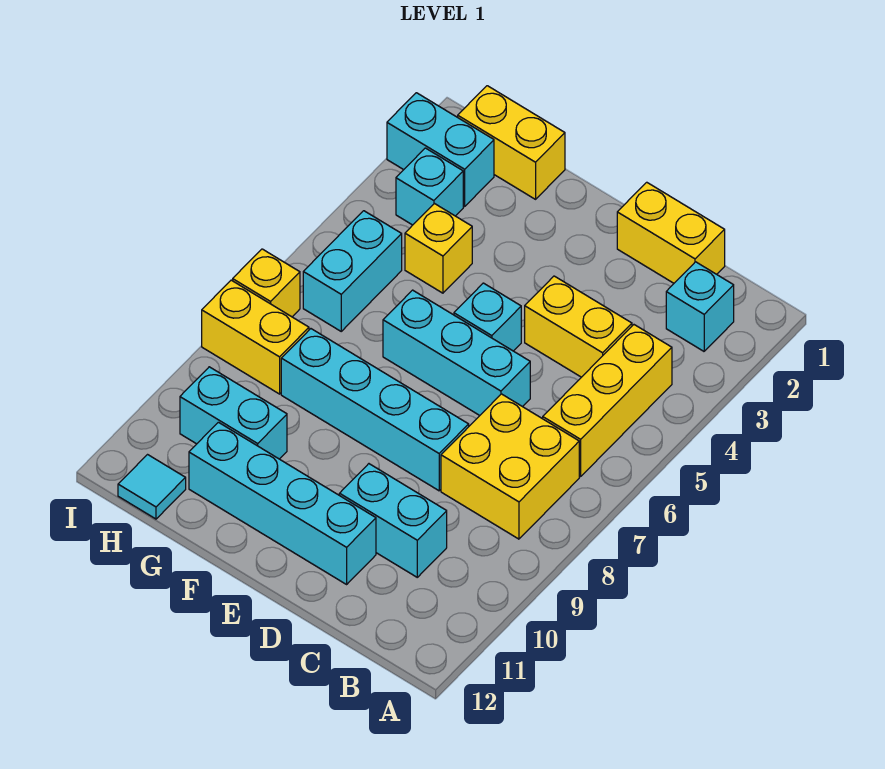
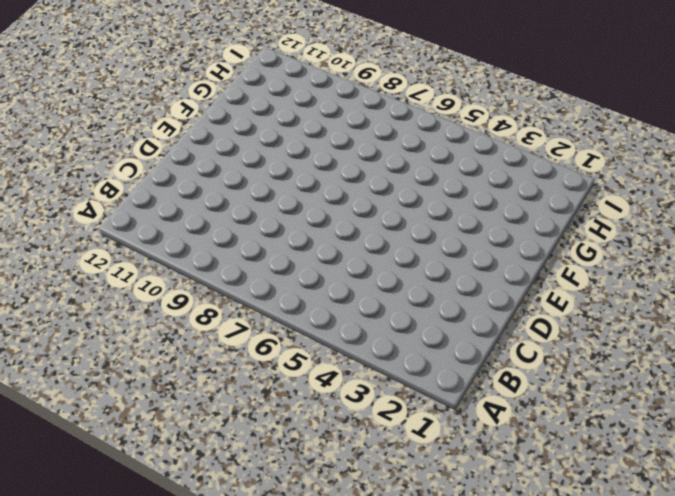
none -> cyan 1x1 brick [666,262,734,351]
none -> yellow 1x3 brick [543,325,672,476]
none -> yellow 2x2 brick [441,394,579,539]

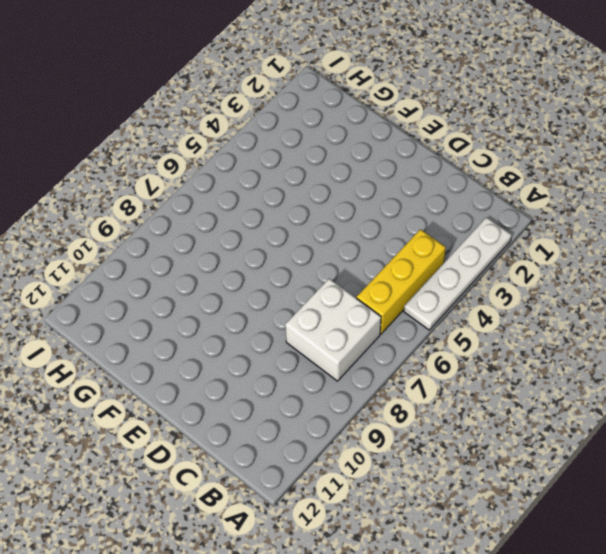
white 1x4 plate [404,217,512,330] -> none
white 2x2 brick [285,279,381,381] -> yellow 2x2 brick [441,394,579,539]
none -> cyan 1x1 brick [666,262,734,351]
none -> yellow 1x2 brick [617,182,725,283]
none -> yellow 1x2 brick [525,276,632,377]

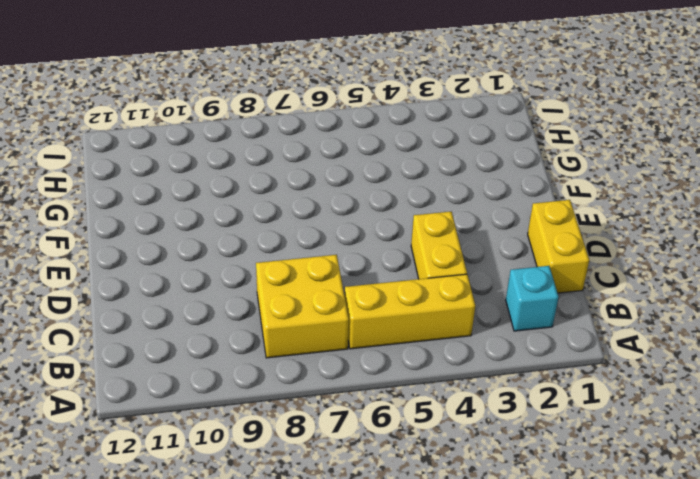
none -> cyan 1x2 brick [339,464,447,577]
none -> cyan 1x3 brick [383,290,530,415]
none -> cyan 1x4 brick [281,329,469,491]

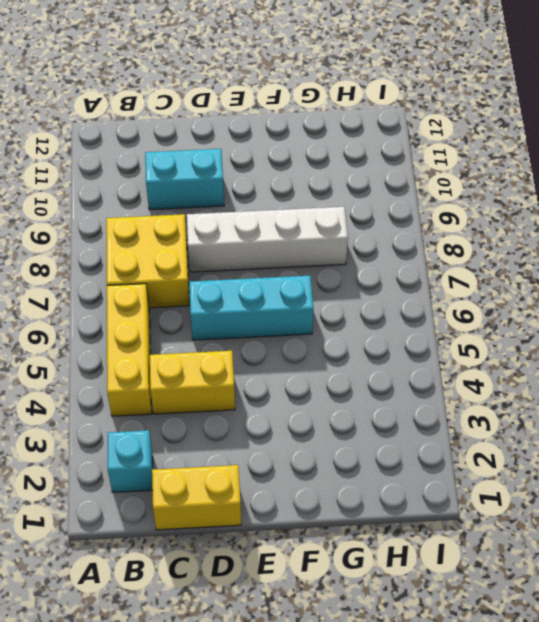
white 1x4 brick [187,207,348,272] -> cyan 1x4 brick [281,329,469,491]
none -> cyan 1x4 brick [189,422,376,584]
none -> cyan 1x1 brick [454,283,521,351]
none -> yellow 1x2 brick [458,86,565,199]

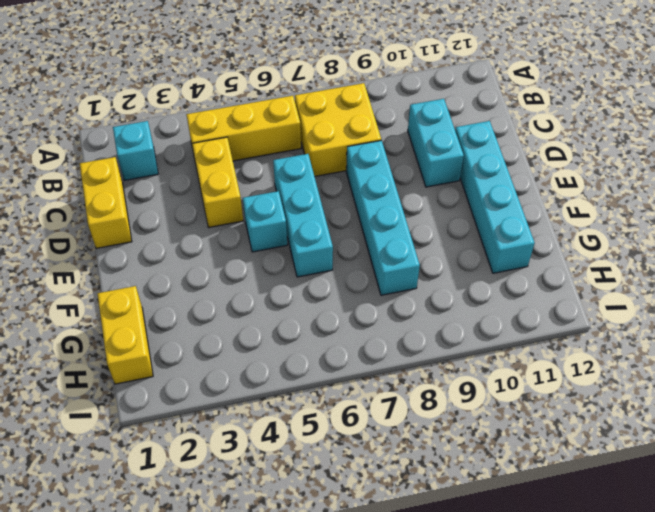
none -> yellow 1x1 brick [405,204,472,293]
none -> cyan 1x2 brick [180,367,287,459]
none -> cyan 1x2 brick [387,93,494,206]

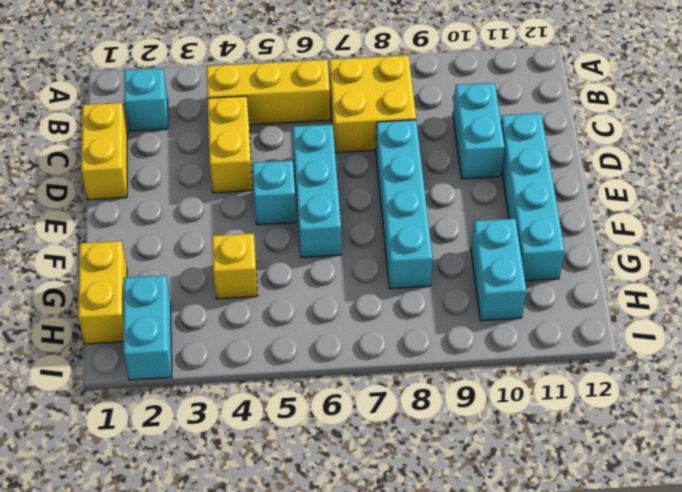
none -> cyan 1x1 brick [396,148,463,225]
none -> cyan 1x2 brick [303,211,402,331]
none -> yellow 1x2 brick [202,280,309,394]

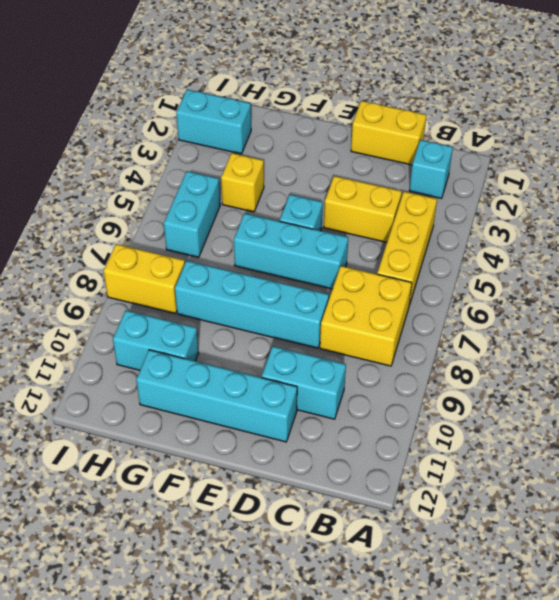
none -> yellow 1x2 brick [458,86,565,199]
none -> cyan 1x1 brick [396,148,463,225]
none -> cyan 1x1 tile [118,455,186,519]

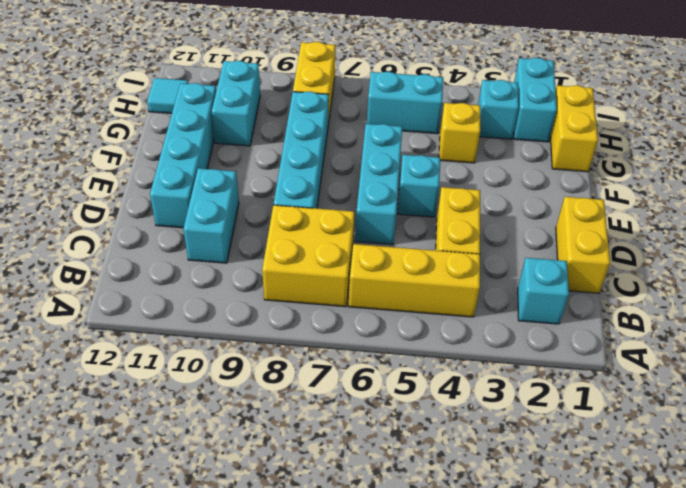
none -> yellow 1x1 brick [233,249,300,317]

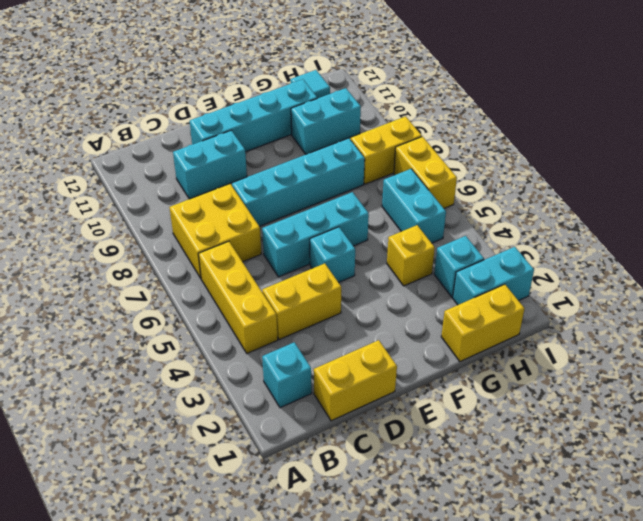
yellow 1x2 brick [394,137,457,208] -> yellow 1x1 brick [233,249,300,317]

